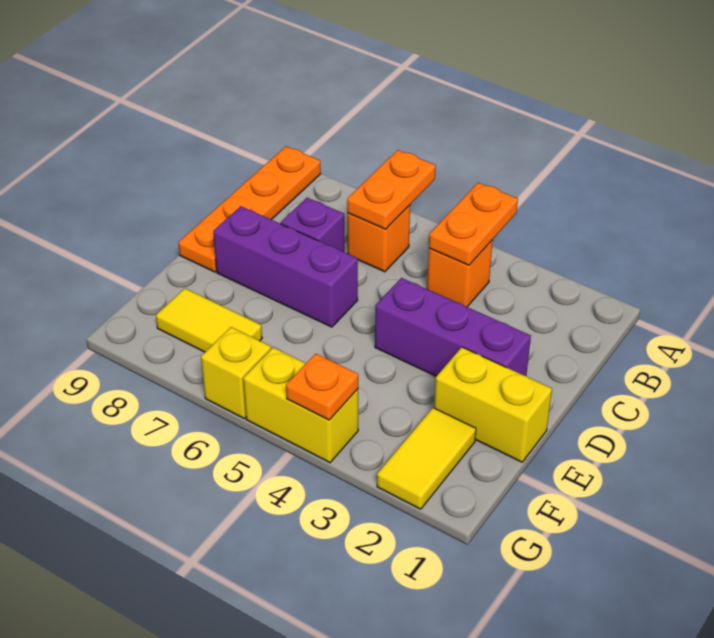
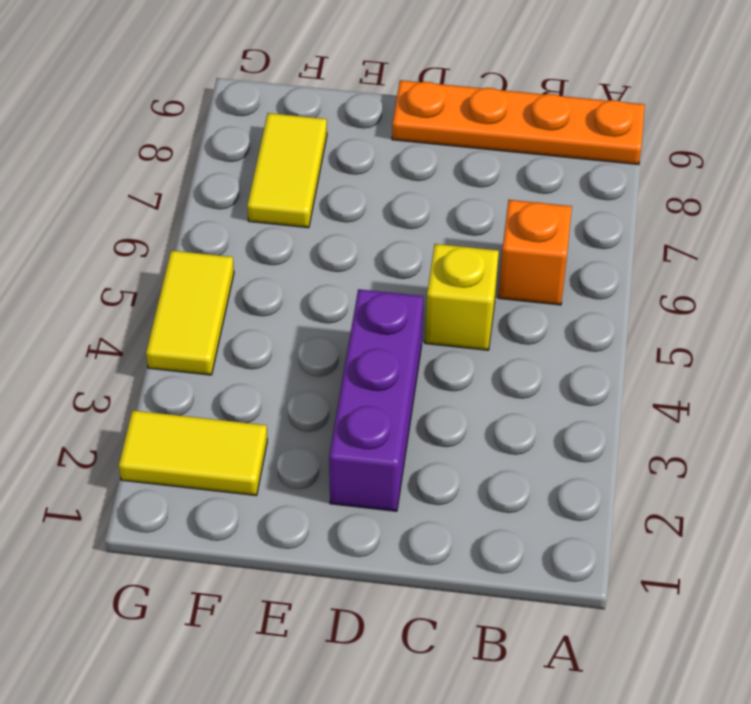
yellow 1x1 brick [425,244,499,350] -> yellow 1x1 brick moved to [201,327,271,418]
yellow 1x2 tile [146,250,234,375] -> yellow 1x2 brick [243,348,358,463]
none -> orange 1x1 brick [427,240,493,307]
none -> purple 1x1 brick [281,198,345,252]
none -> purple 1x3 brick [213,206,358,327]

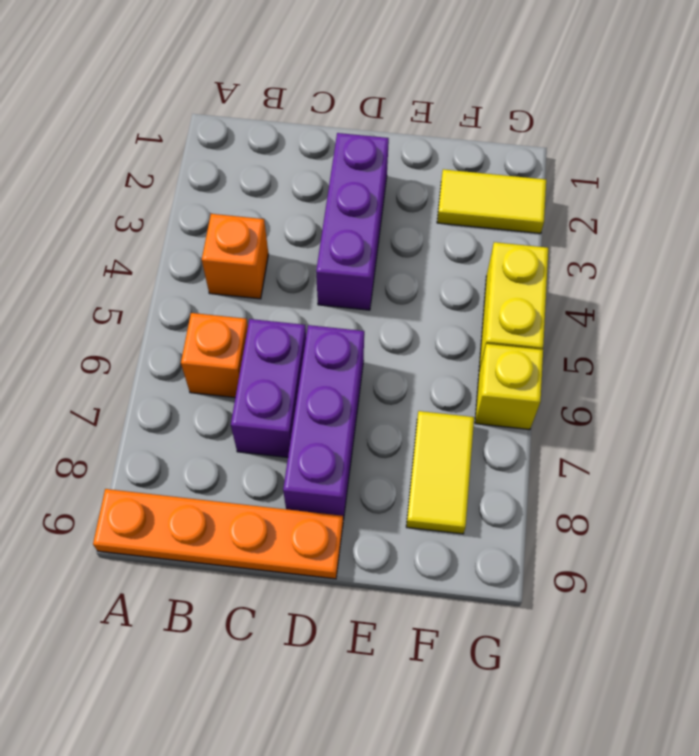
purple 1x2 brick [231,319,306,457] -> purple 1x1 brick [281,198,345,252]
none -> yellow 1x2 brick [434,347,552,462]
none -> orange 1x2 plate [429,183,518,265]
none -> orange 1x2 plate [347,150,436,229]

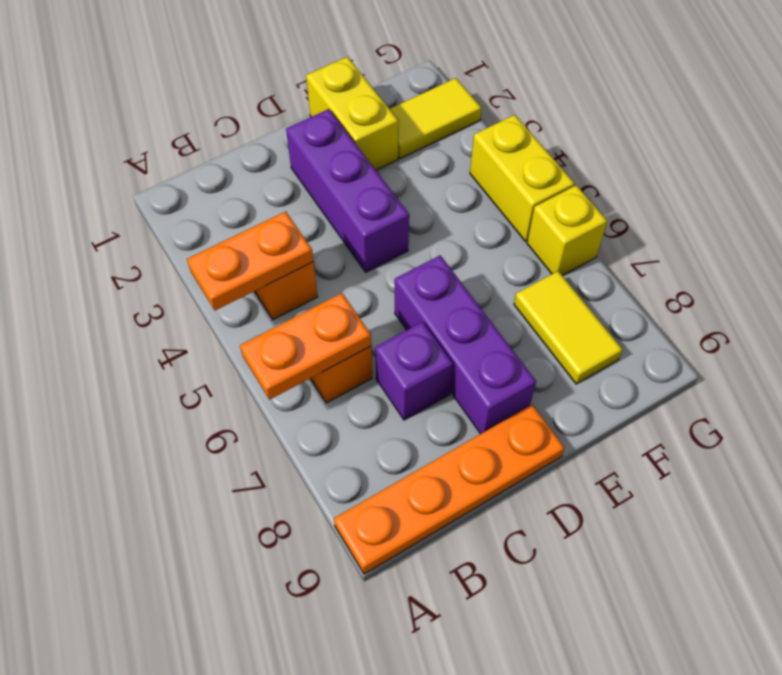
none -> orange 1x1 plate [286,354,358,420]

